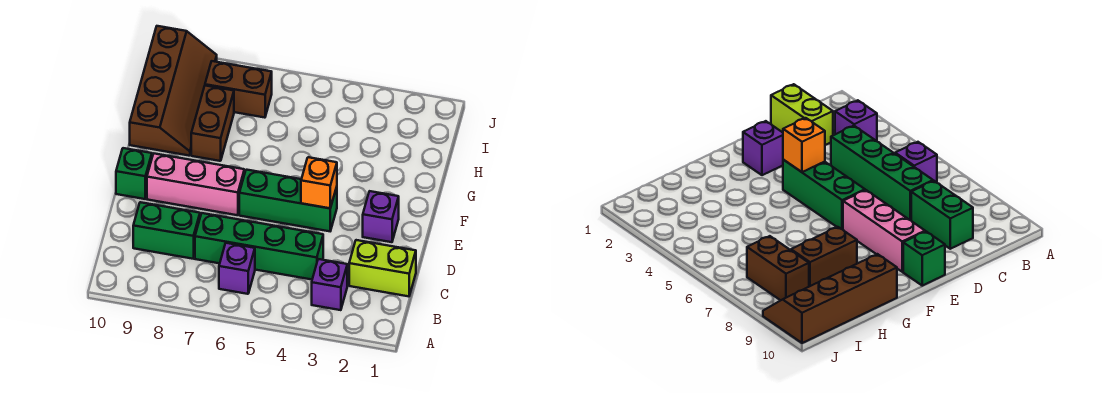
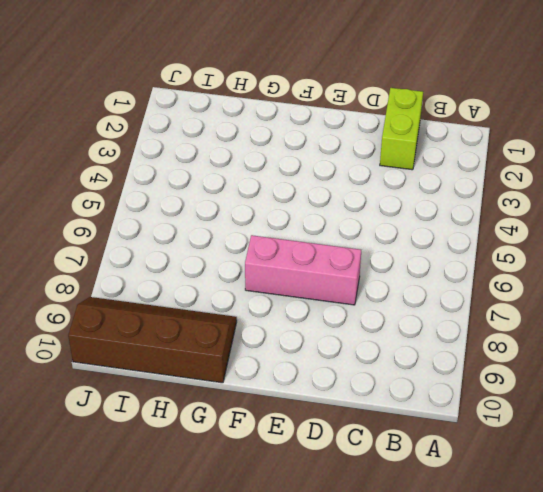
pink 1x3 brick [245,235,361,305] -> pink 1x3 brick turned to [147,154,244,215]
none -> purple 1x1 brick [312,259,347,310]
none -> purple 1x1 brick [219,243,255,294]
none -> green 1x4 brick [195,213,323,279]

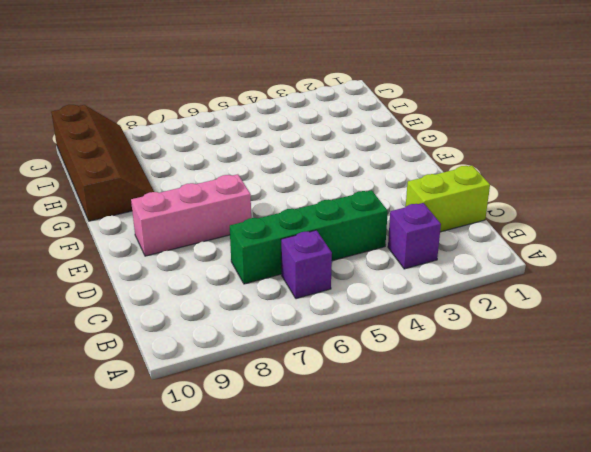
none -> green 1x2 brick [133,202,200,259]
none -> purple 1x1 brick [363,191,399,242]
none -> green 1x3 brick [239,170,337,231]

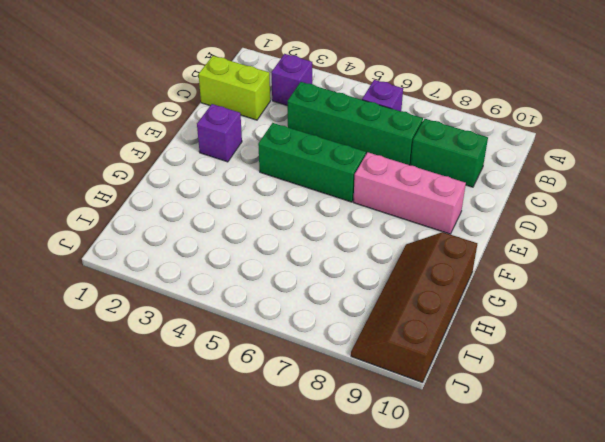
none -> green 1x1 brick [116,148,152,199]
none -> brown 1x2 brick [191,86,234,161]
none -> brown 1x2 brick [205,61,272,118]

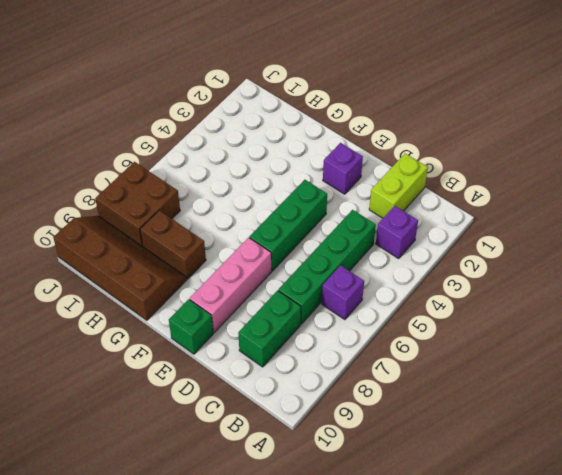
brown 2x2 brick [95,162,180,247] -> brown 1x2 brick [205,61,272,118]
none -> orange 1x1 brick [301,157,337,208]

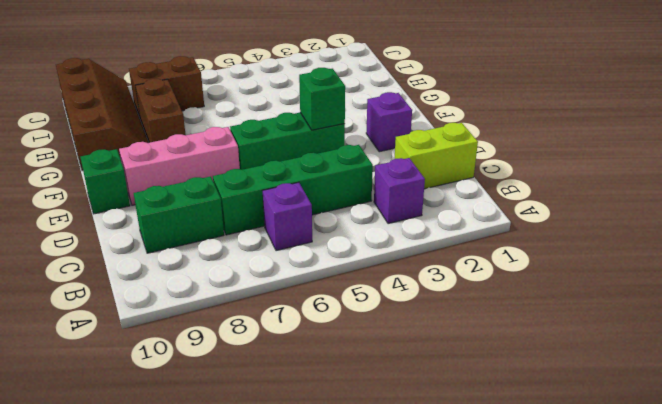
green 1x1 brick [299,68,345,130] -> orange 1x1 brick [301,157,337,208]

